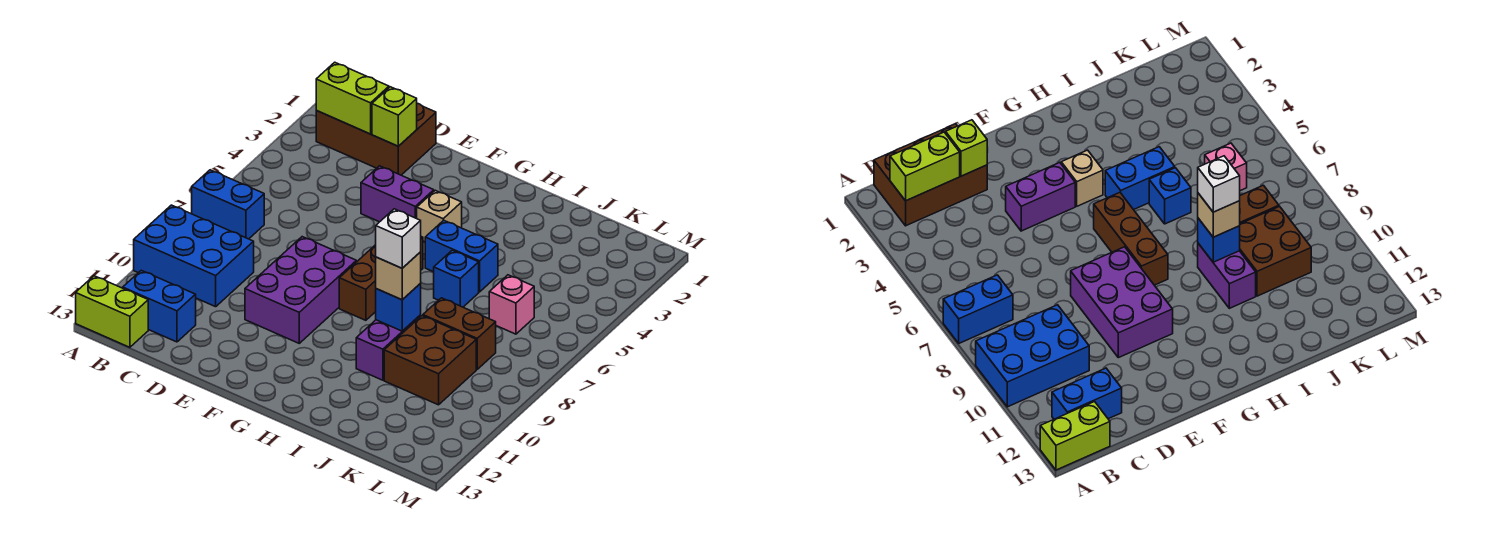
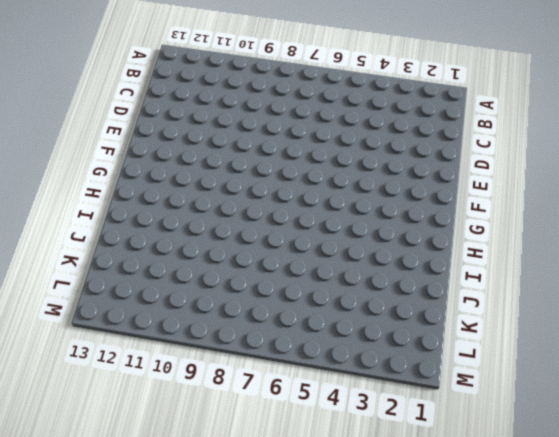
none -> blue 1x2 brick [192,170,264,239]
none -> blue 2x3 brick [134,205,254,307]
none -> lime 1x2 brick [76,276,148,347]

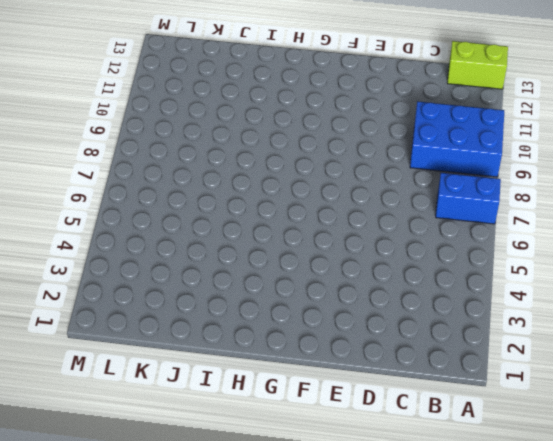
none -> brown 2x3 brick [316,103,436,175]
none -> blue 1x2 brick [123,270,196,342]
none -> purple 1x2 brick [361,166,434,222]

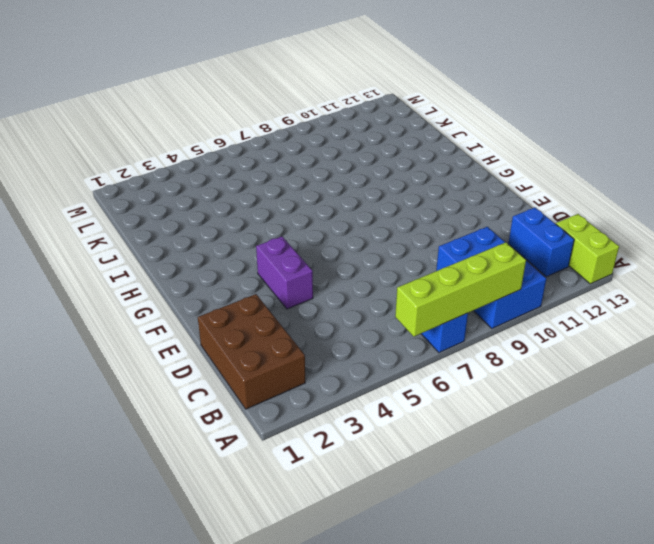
lime 1x4 brick [395,242,526,337] -> none
none -> purple 2x3 brick [245,237,356,343]
none -> tan 1x1 brick [417,190,462,242]
none -> brown 1x3 brick [339,237,423,320]

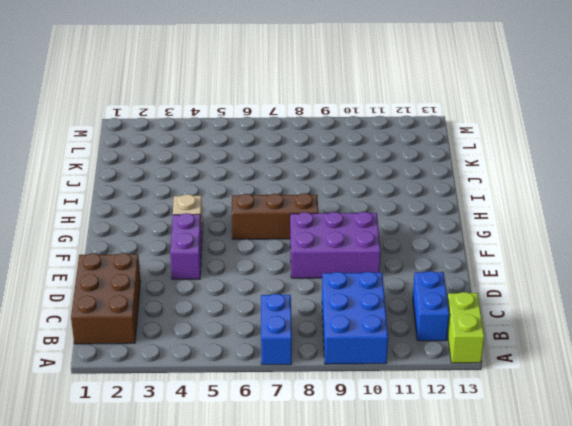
none -> blue 1x2 brick [425,220,498,292]
none -> blue 1x1 brick [434,250,479,307]
none -> purple 1x2 brick [356,315,421,380]

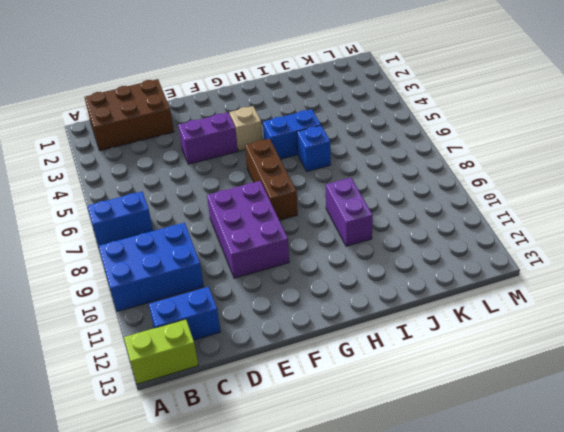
none -> brown 1x2 brick [423,298,496,369]
none -> brown 2x2 brick [384,316,476,405]
none -> pink 1x1 brick [489,275,534,334]

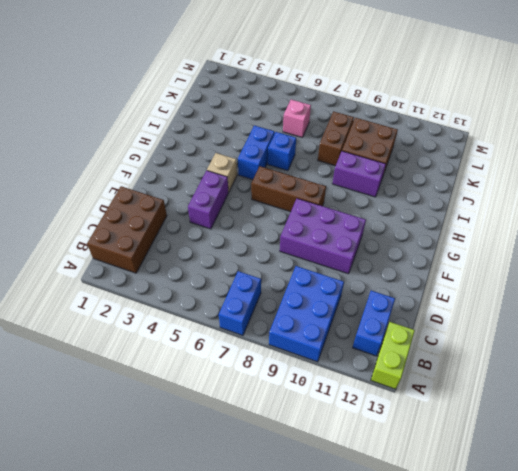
none -> lime 1x2 brick [316,62,389,134]
none -> lime 1x1 brick [372,87,417,146]
none -> blue 1x1 brick [376,284,421,331]

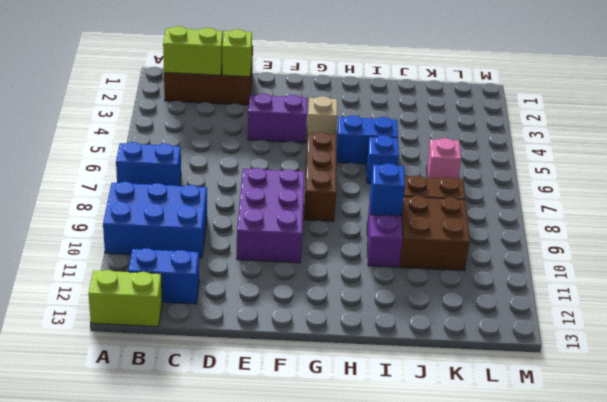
none -> tan 1x1 brick [376,252,421,300]
none -> white 1x1 brick [376,209,421,268]

